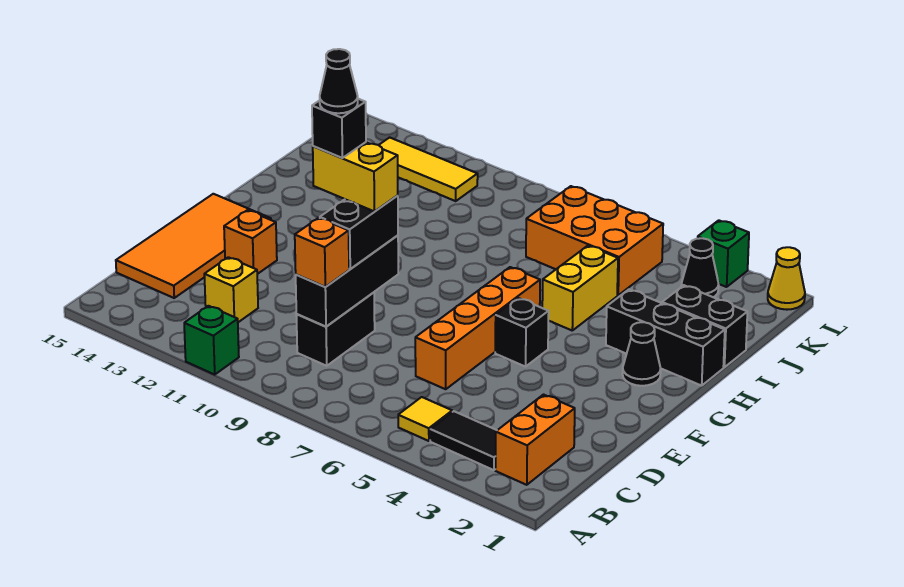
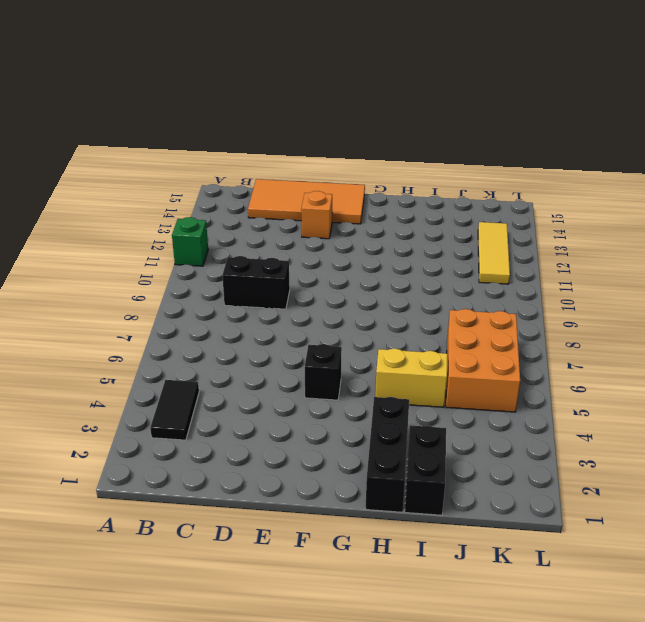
none -> orange 1x2 brick [495,395,575,485]
none -> yellow 1x1 tile [398,397,452,441]
none -> yellow 1x1 brick [204,257,258,322]

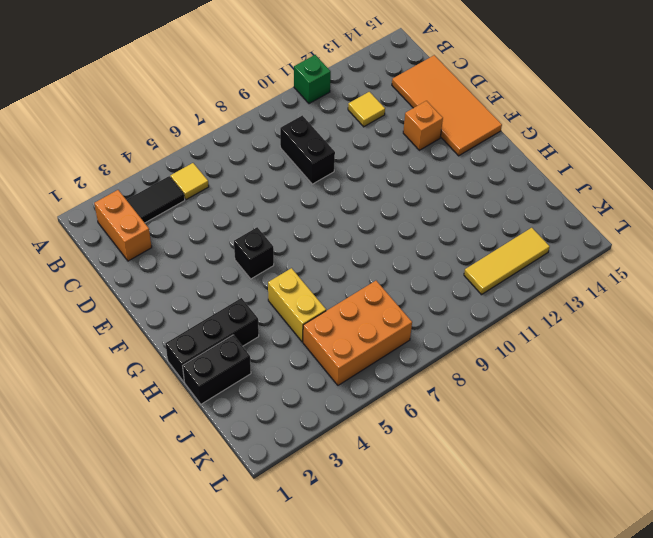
yellow 1x1 tile [348,92,385,127] -> yellow 1x1 brick [204,257,258,322]
none -> orange 1x4 brick [415,267,540,389]
none -> black 1x1 cone [623,322,661,386]
none -> black 1x1 cone [681,238,719,297]

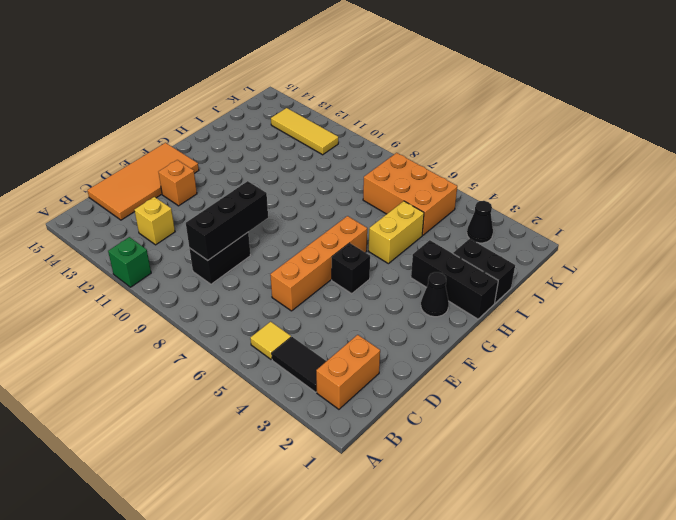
none -> yellow 1x1 cone [768,247,805,310]
none -> green 1x1 brick [698,220,749,287]
none -> orange 1x1 brick [295,218,349,287]

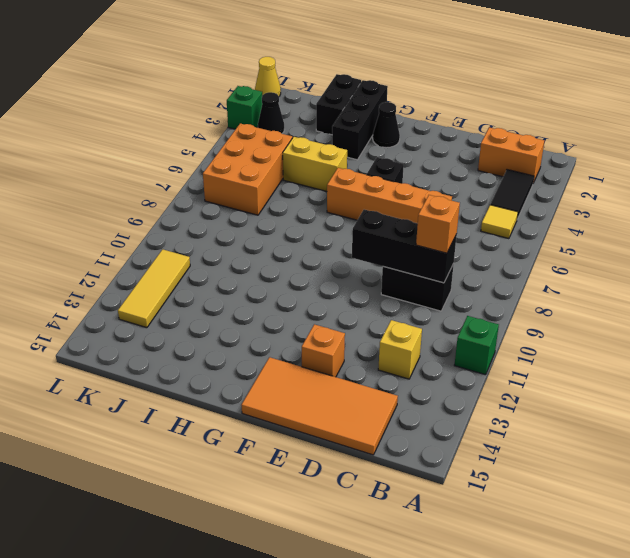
none -> black 1x2 brick [320,196,398,269]
none -> yellow 1x2 brick [313,142,398,211]
none -> black 1x1 brick [312,99,366,158]

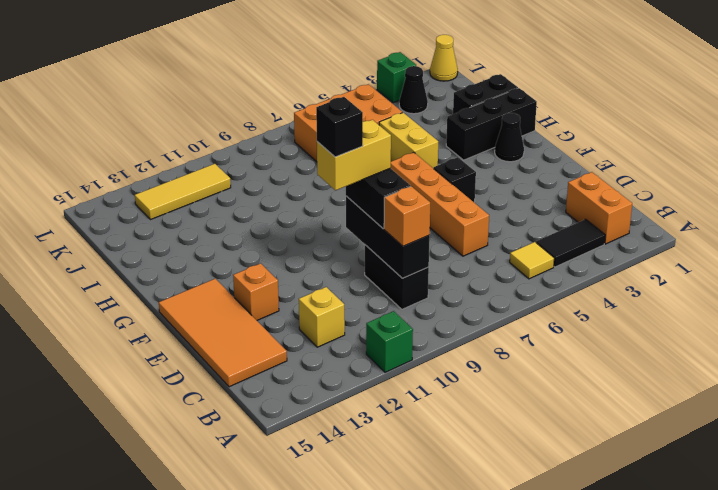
none -> black 1x1 cone [320,49,358,113]

